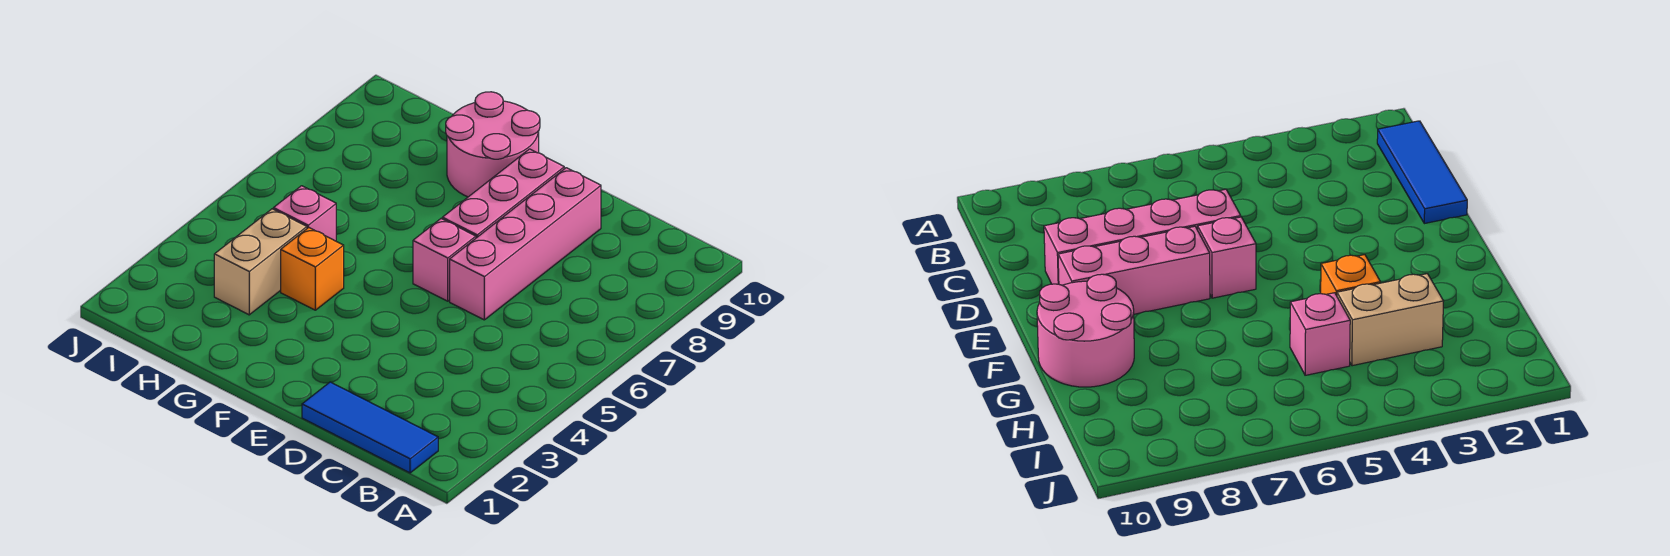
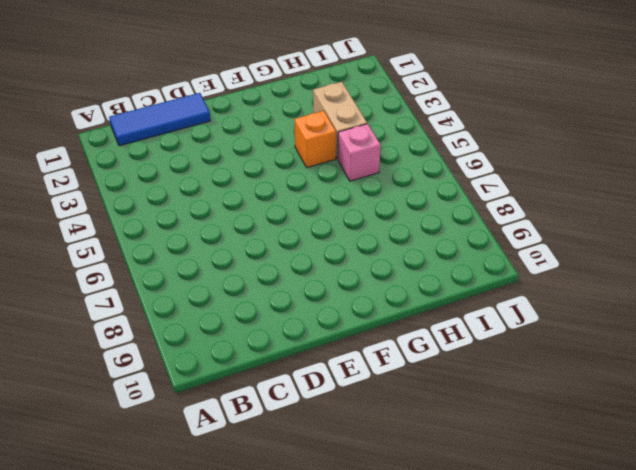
none -> pink 1x4 brick [450,168,601,320]
none -> pink 1x1 brick [413,219,476,301]

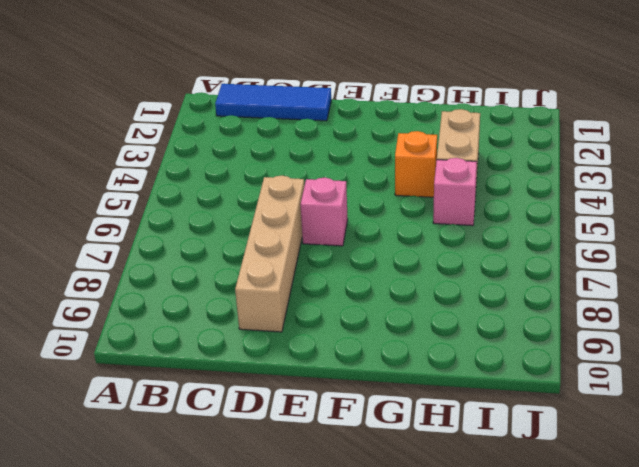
tan 1x4 brick [235,176,304,332] -> pink 1x4 brick [450,168,601,320]
none -> pink 1x3 brick [442,149,564,238]
none -> pink 2x2 round brick [446,92,540,197]

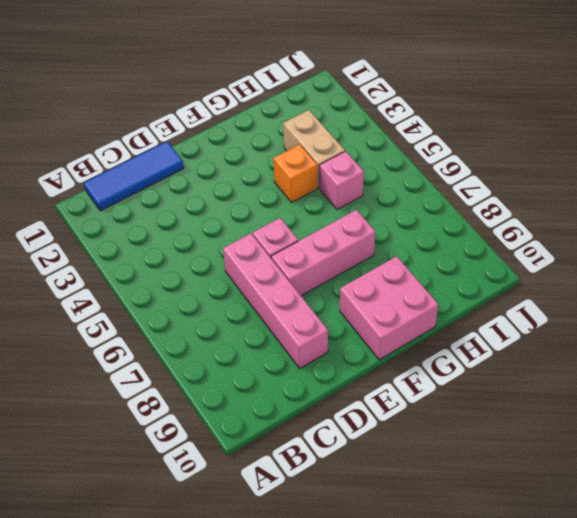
pink 1x3 brick [271,210,375,296] -> pink 1x3 brick turned to [442,149,564,238]
pink 2x2 brick [340,256,438,360] -> pink 2x2 round brick [446,92,540,197]

